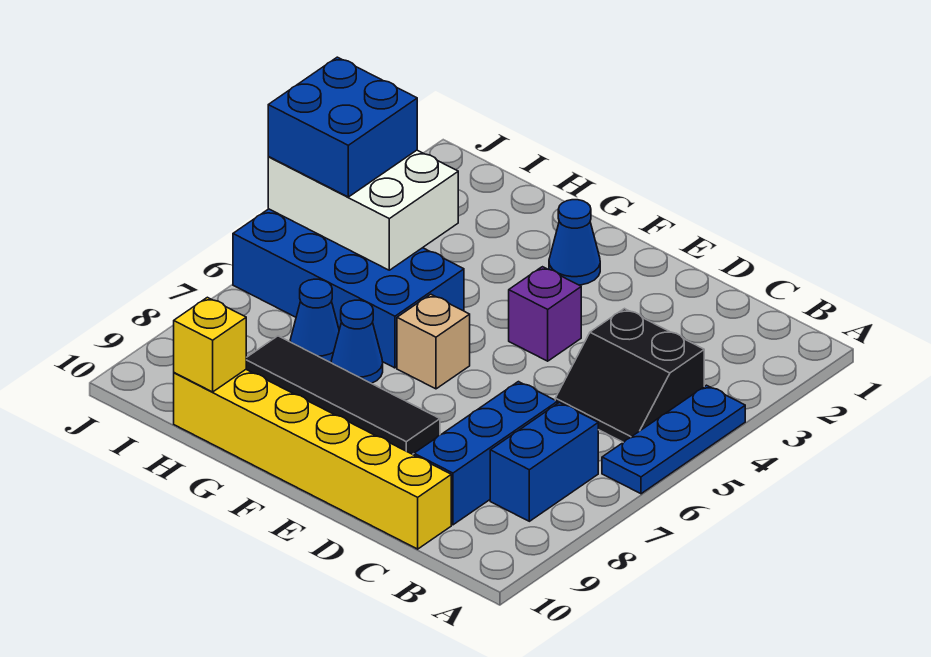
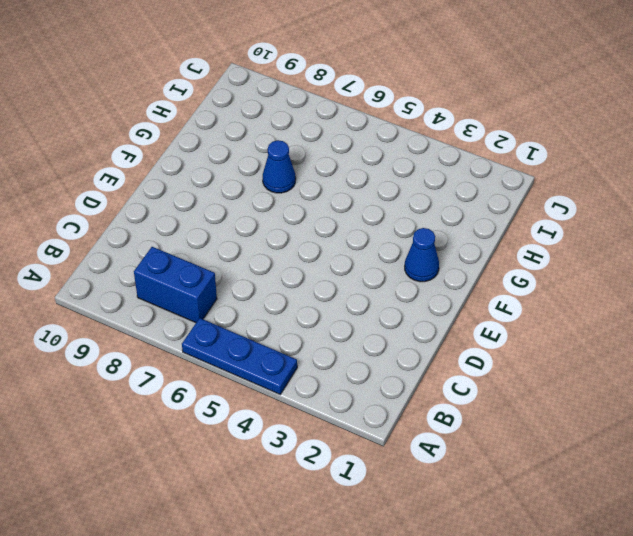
none -> black 2x2 slope [555,309,704,442]
none -> blue 1x3 brick [414,382,557,525]
none -> yellow 1x6 brick [174,370,451,549]

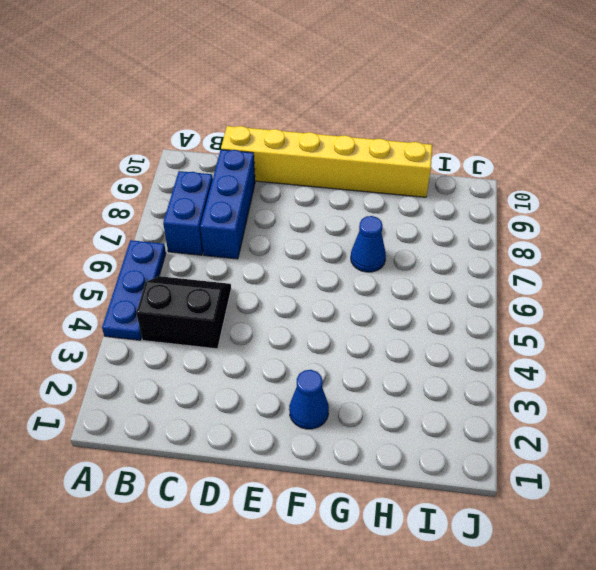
none -> purple 1x1 brick [509,267,581,361]
none -> black 1x4 tile [246,336,440,454]
none -> tan 1x1 brick [397,294,470,389]

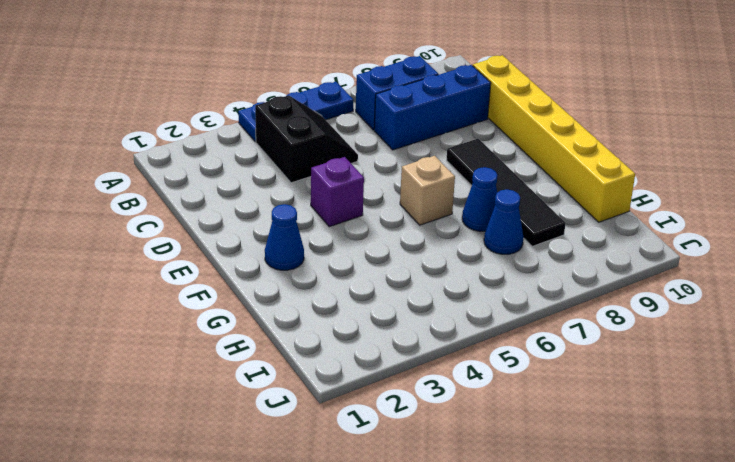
none -> blue 2x4 brick [233,209,464,368]
none -> white 2x3 brick [268,150,458,270]
none -> yellow 1x1 brick [174,297,246,392]

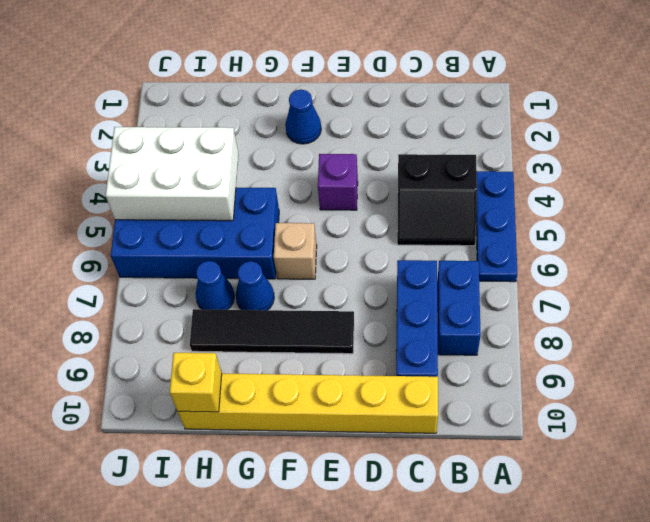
none -> blue 2x2 brick [268,57,417,197]

